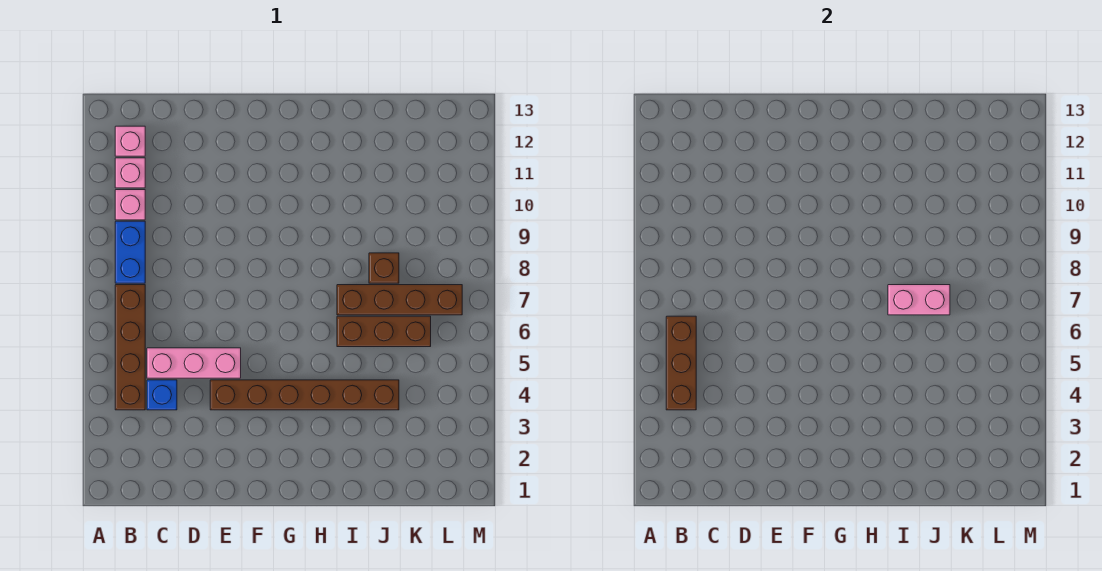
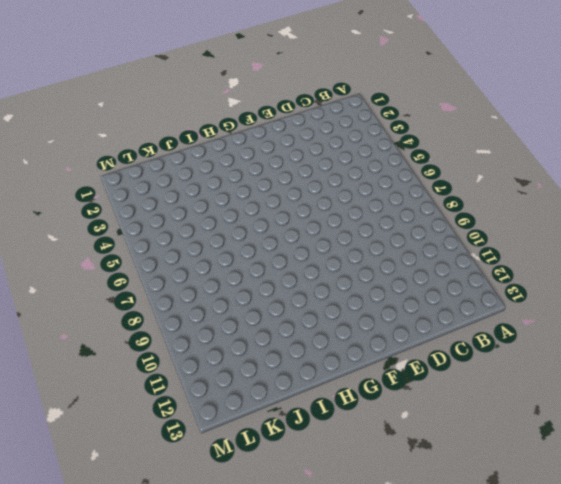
none -> brown 1x4 brick [115,285,145,410]
none -> blue 1x2 brick [115,221,145,283]
none -> pink 1x1 brick [115,190,145,220]

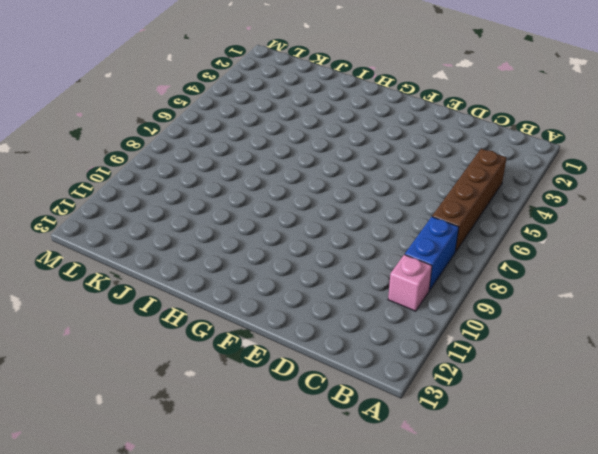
none -> pink 1x1 brick [115,158,145,188]
none -> pink 1x1 brick [115,126,145,156]
none -> blue 1x1 brick [147,380,177,410]

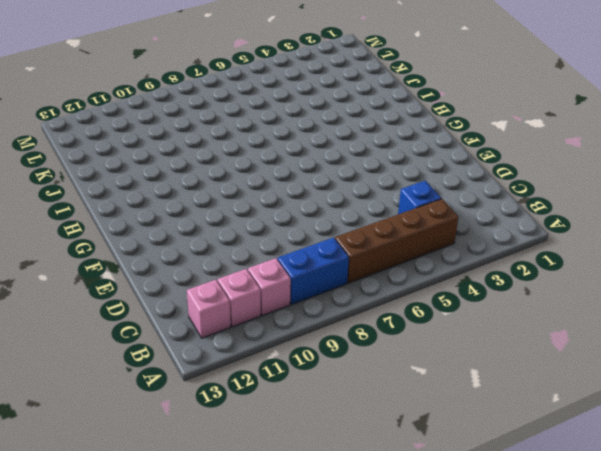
none -> pink 1x3 brick [147,348,241,378]
none -> brown 1x6 brick [210,380,399,410]
none -> brown 1x3 brick [337,316,431,347]

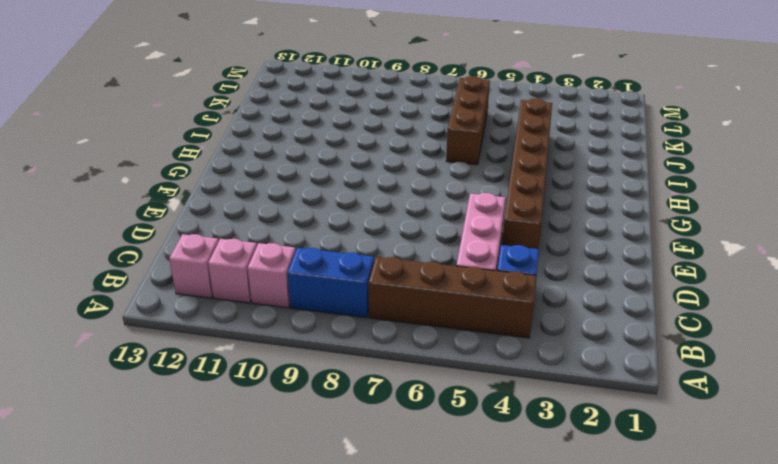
none -> brown 1x4 brick [337,285,462,315]
none -> brown 1x1 brick [369,253,399,283]
none -> brown 1x3 brick [666,316,696,410]

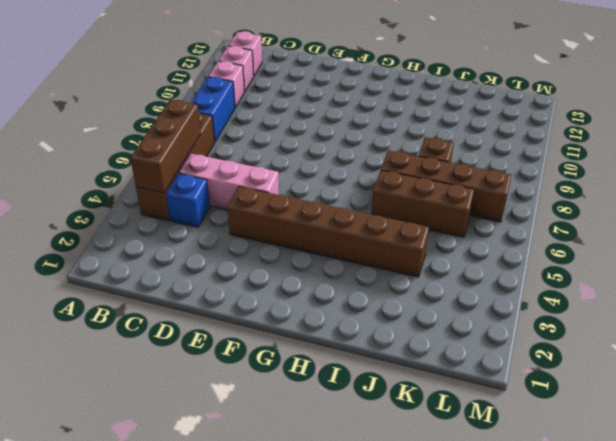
none -> pink 1x2 brick [888,285,950,315]

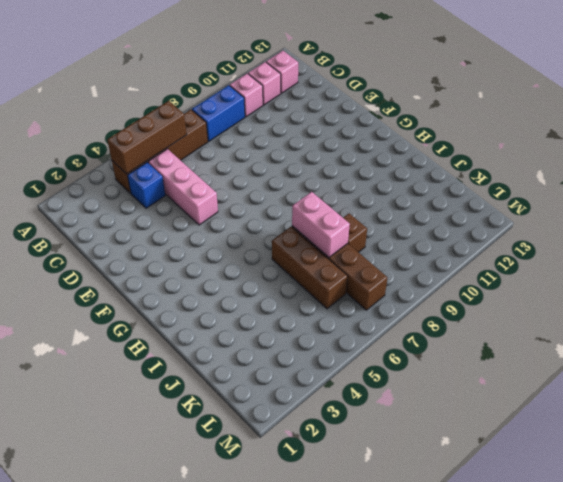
none -> brown 1x6 brick [210,380,399,410]

